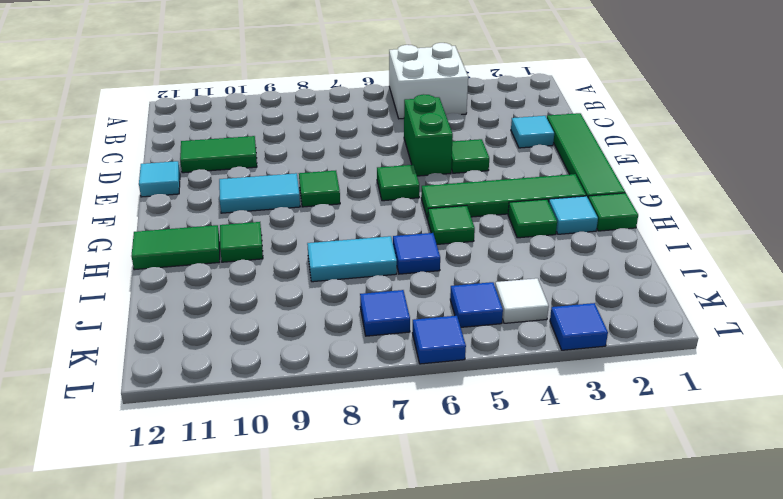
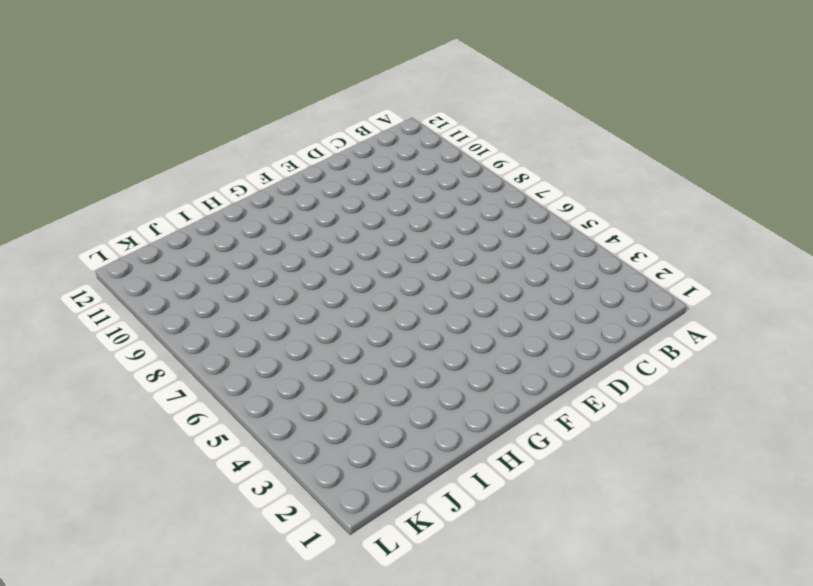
none -> white 2x2 brick [389,43,468,119]
none -> green 1x4 tile [547,113,625,197]
none -> cyan 1x1 tile [511,116,554,148]

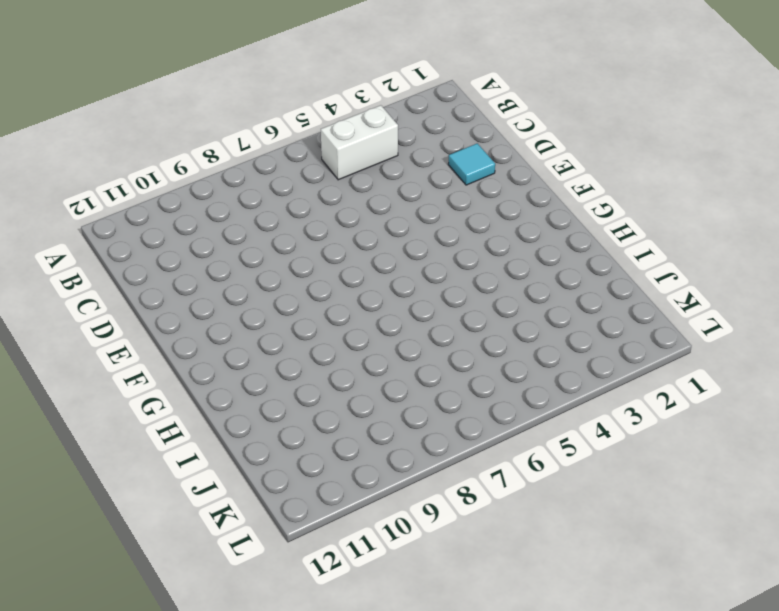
white 1x2 brick [321,105,398,180] -> white 2x2 brick [389,43,468,119]
none -> green 1x4 tile [547,113,625,197]
none -> green 1x2 brick [404,94,453,176]
none -> green 1x2 tile [180,136,257,173]

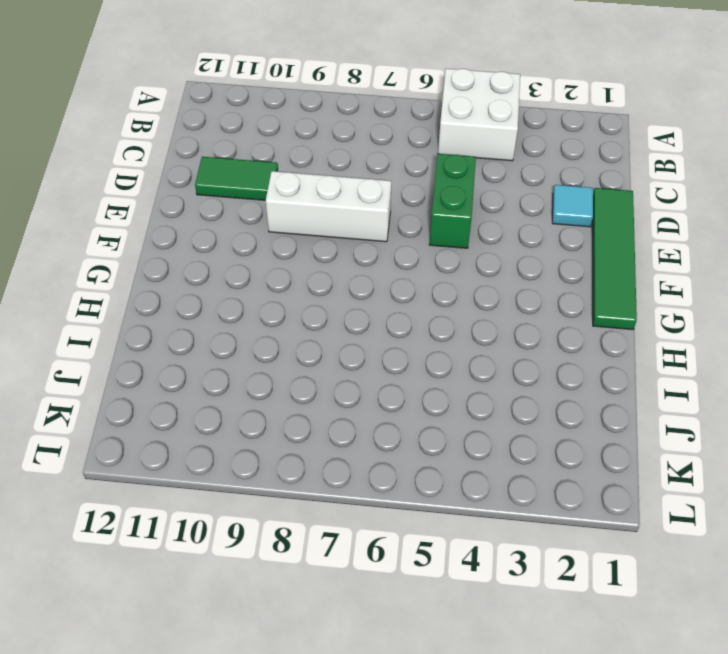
white 1x3 brick [265,171,391,242] -> none
none -> green 1x1 tile [451,139,489,173]
none -> cyan 1x1 tile [139,161,180,197]
none -> green 1x1 tile [377,165,419,201]

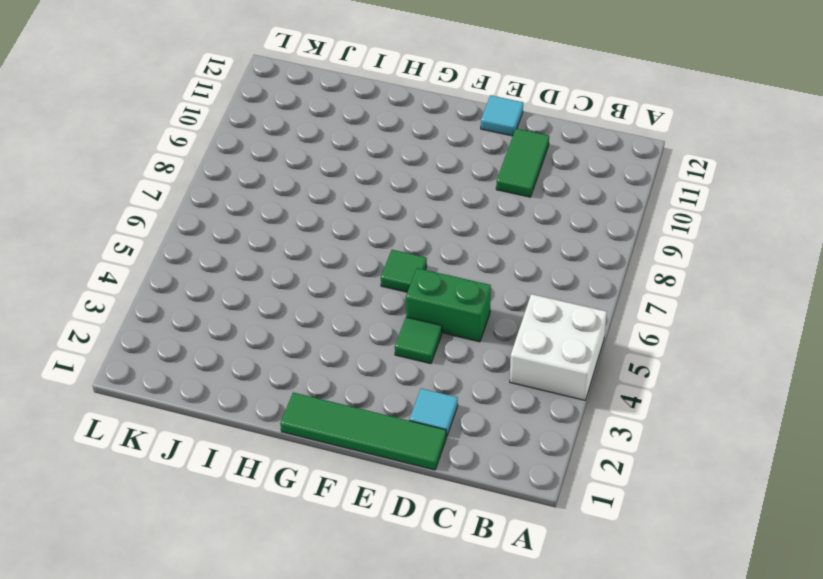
none -> green 1x1 tile [299,171,340,207]
none -> cyan 1x2 tile [219,173,300,213]
none -> green 1x4 tile [421,174,586,220]

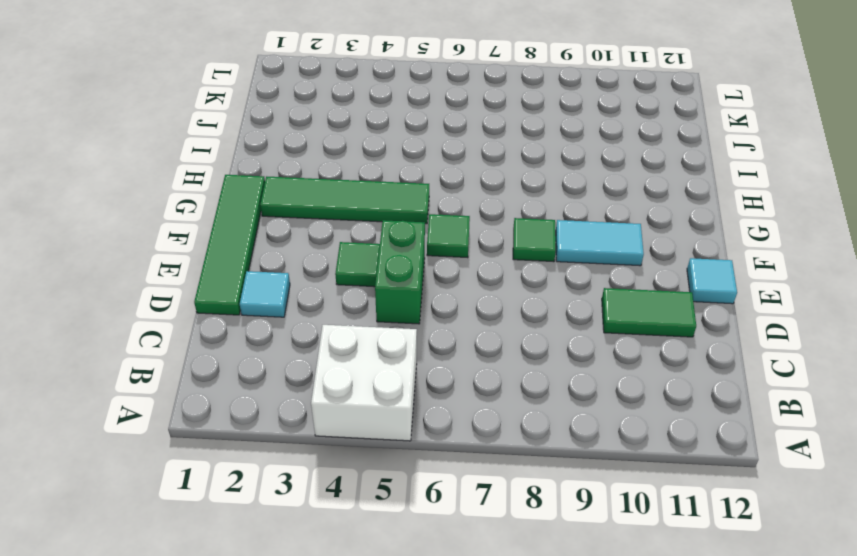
none -> green 1x1 tile [588,193,638,231]
none -> cyan 1x1 tile [549,196,598,234]
none -> green 1x1 tile [508,199,557,238]

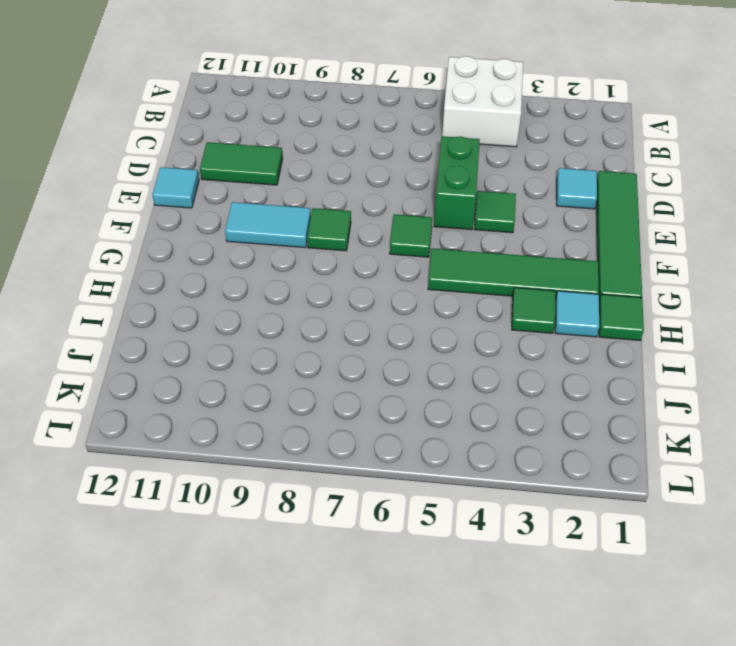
none -> green 1x1 tile [428,205,475,244]
none -> green 1x1 tile [220,222,263,262]
none -> green 1x2 tile [131,225,220,270]

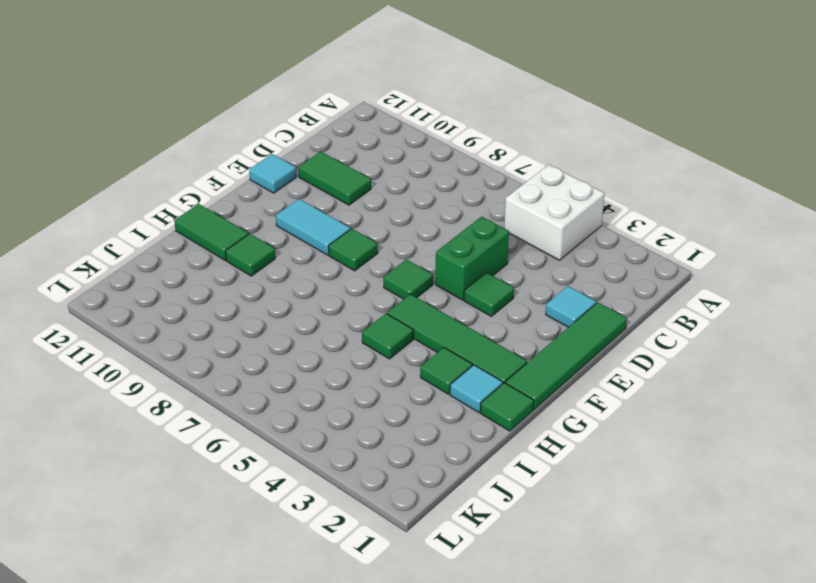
none -> blue 1x1 tile [393,233,440,274]
none -> cyan 1x2 tile [307,236,397,282]
none -> white 1x1 tile [495,278,549,323]

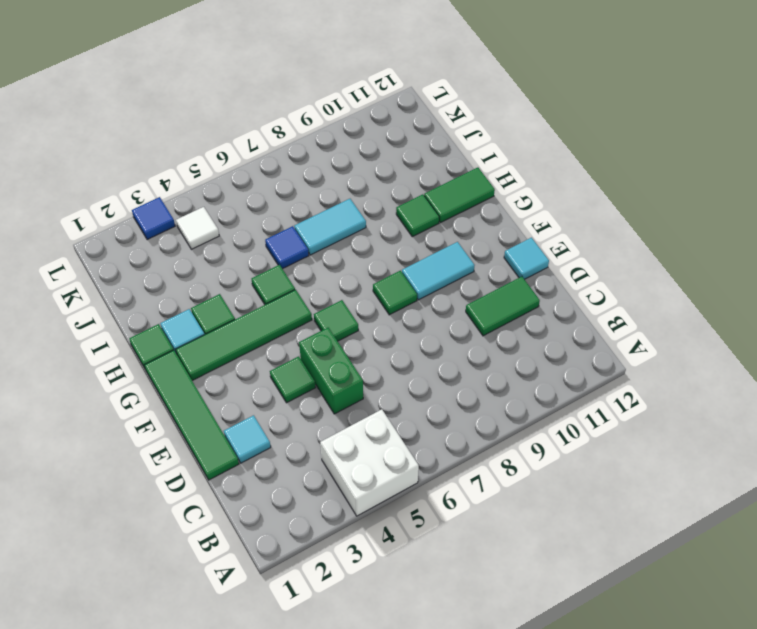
none -> blue 1x1 tile [450,282,503,327]
none -> blue 1x1 tile [360,290,410,336]
none -> blue 1x1 tile [413,316,466,364]

